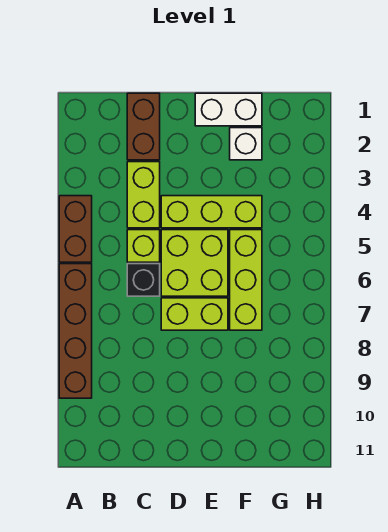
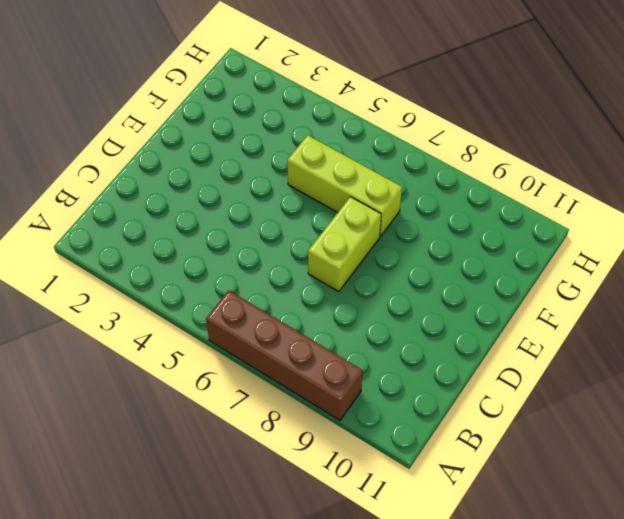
none -> brown 1x2 brick [59,196,92,262]
none -> brown 1x2 brick [127,93,160,160]
none -> lime 1x2 brick [127,162,160,228]

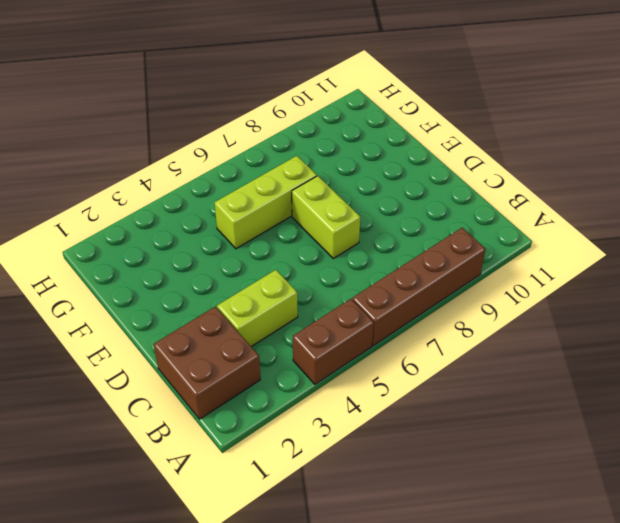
brown 2x2 brick [154,307,260,419] -> brown 1x2 brick [127,93,160,160]
none -> lime 1x1 brick [127,230,160,262]
none -> black 1x1 brick [127,264,160,296]
none -> lime 1x3 brick [161,196,262,228]

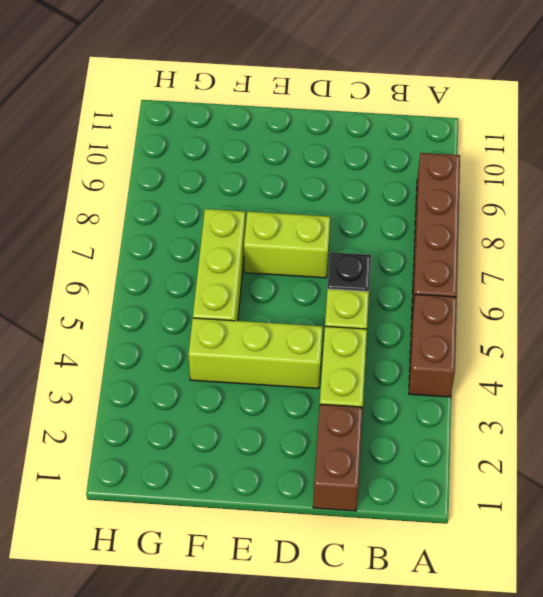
none -> lime 2x2 brick [161,230,228,296]
none -> white 1x2 brick [195,93,262,126]
none -> white 1x1 brick [230,128,262,160]

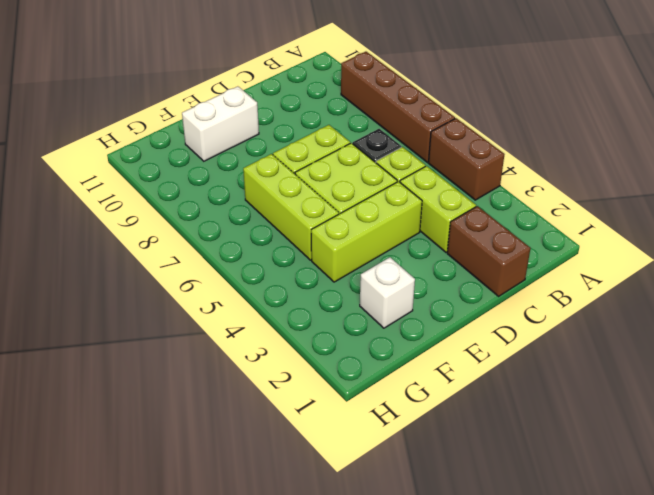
white 1x2 brick [182,86,259,161] -> white 1x2 brick moved to [195,93,262,126]

